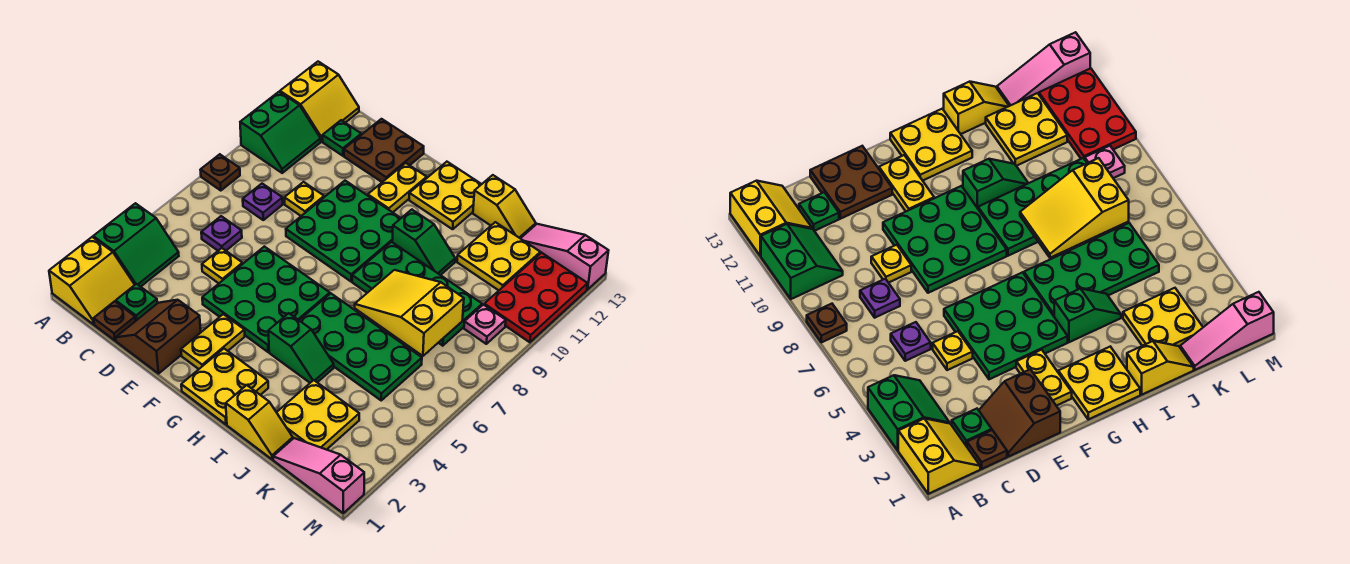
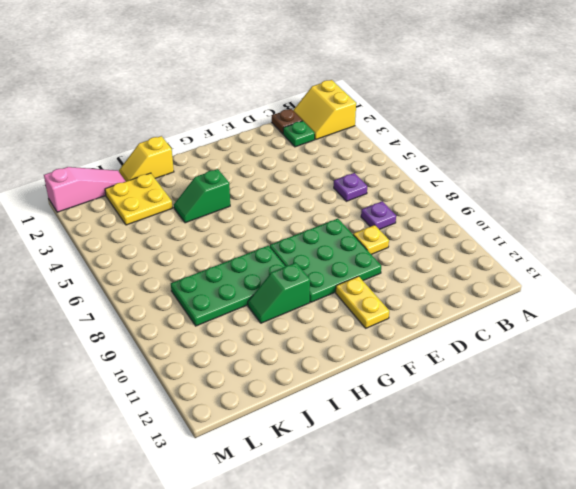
none -> green 2x2 slope [93,203,179,287]
none -> brown 1x1 plate [201,154,240,191]
none -> green 2x2 slope [240,92,321,173]
none -> yellow 2x2 slope [280,62,359,142]

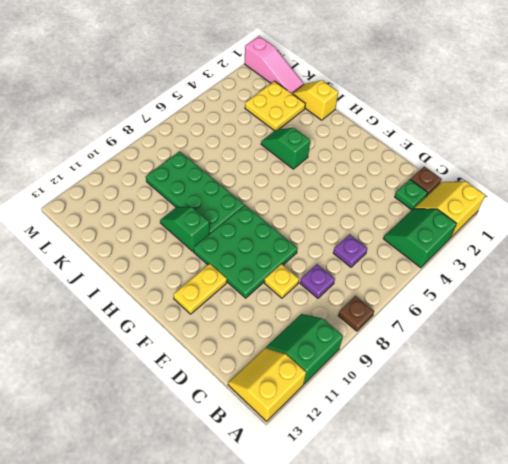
none -> green 1x1 plate [323,120,361,156]
none -> brown 2x2 slope [116,300,201,374]
none -> yellow 1x1 plate [202,248,243,283]
none -> brown 2x2 plate [344,119,424,182]

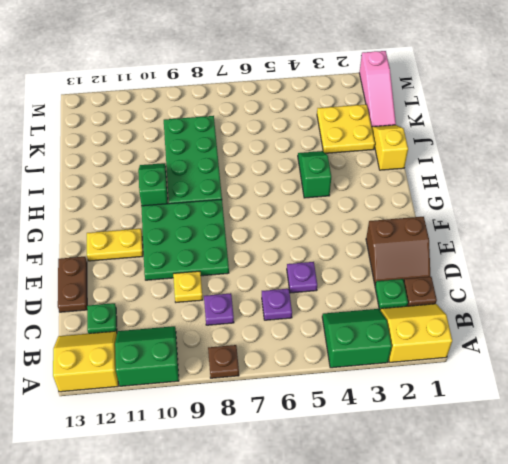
purple 1x1 plate [287,262,317,293] -> yellow 1x1 plate [202,248,243,283]
brown 1x2 plate [58,257,87,312] -> brown 2x2 plate [344,119,424,182]
none -> green 3x3 plate [202,246,330,352]
none -> yellow 1x2 plate [181,314,245,369]
none -> yellow 2x2 plate [181,349,268,424]
none -> yellow 2x2 plate [409,162,481,229]

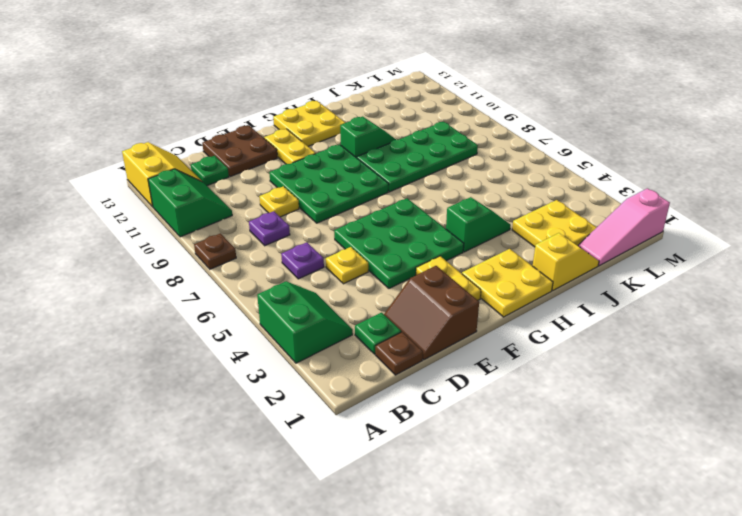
none -> yellow 2x2 slope [49,237,135,324]
none -> green 2x4 plate [299,294,422,400]
none -> yellow 1x2 slope [473,175,536,238]
none -> yellow 2x2 plate [457,222,540,290]

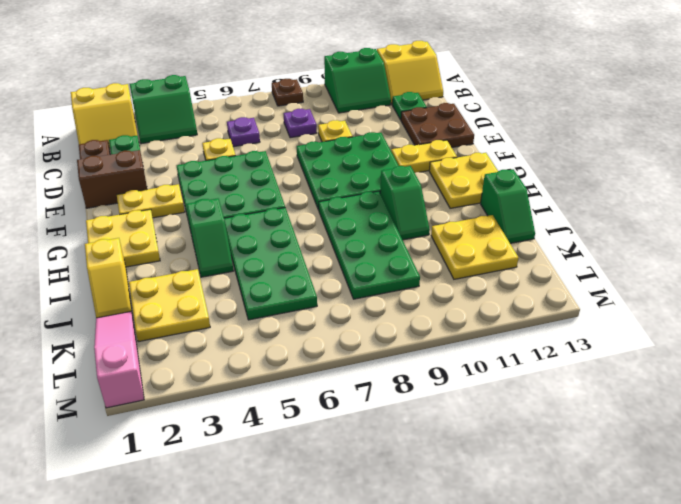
green 1x2 slope [481,169,535,243] -> yellow 1x2 slope [473,175,536,238]
none -> pink 1x3 slope [520,224,609,289]
none -> pink 1x1 plate [464,305,506,344]
none -> red 2x3 plate [484,253,588,342]
none -> yellow 2x3 slope [355,270,464,356]

